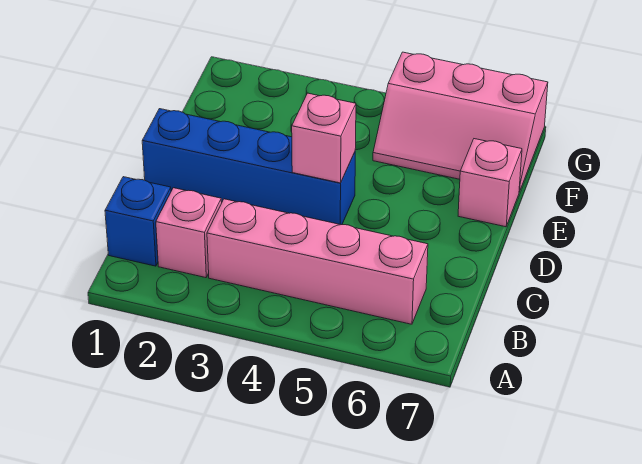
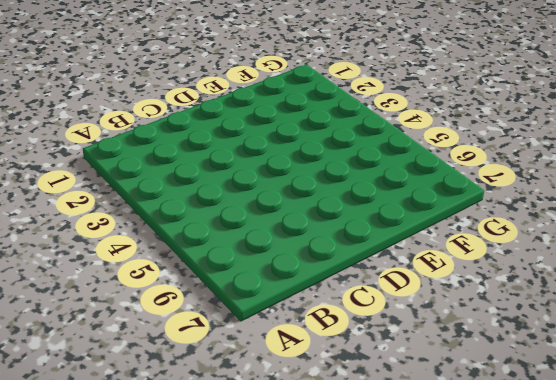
none -> blue 1x1 brick [105,177,171,266]
none -> pink 1x1 brick [156,188,222,278]

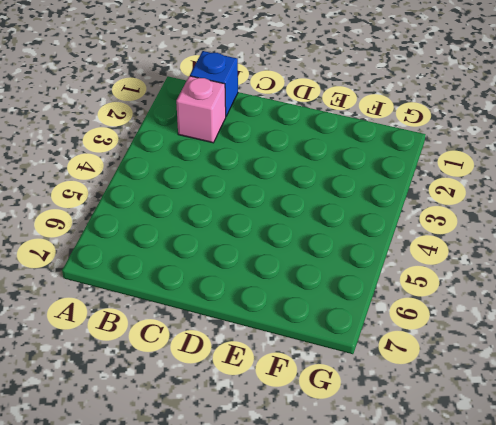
none -> pink 1x4 brick [207,199,428,324]
none -> blue 1x4 brick [142,109,355,225]

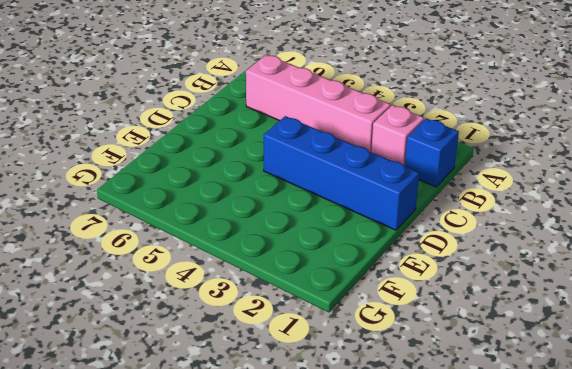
none -> pink 1x1 brick [458,139,522,227]
none -> pink 2x3 slope [373,52,548,192]

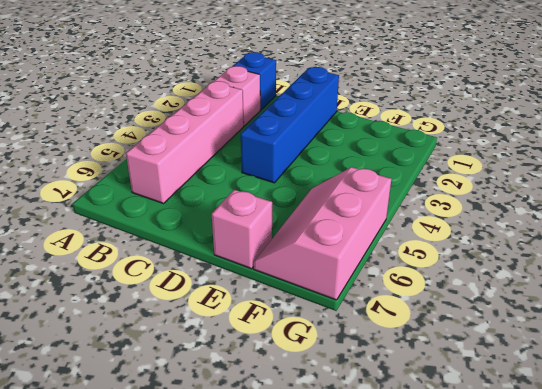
none -> pink 1x1 brick [292,93,356,183]

